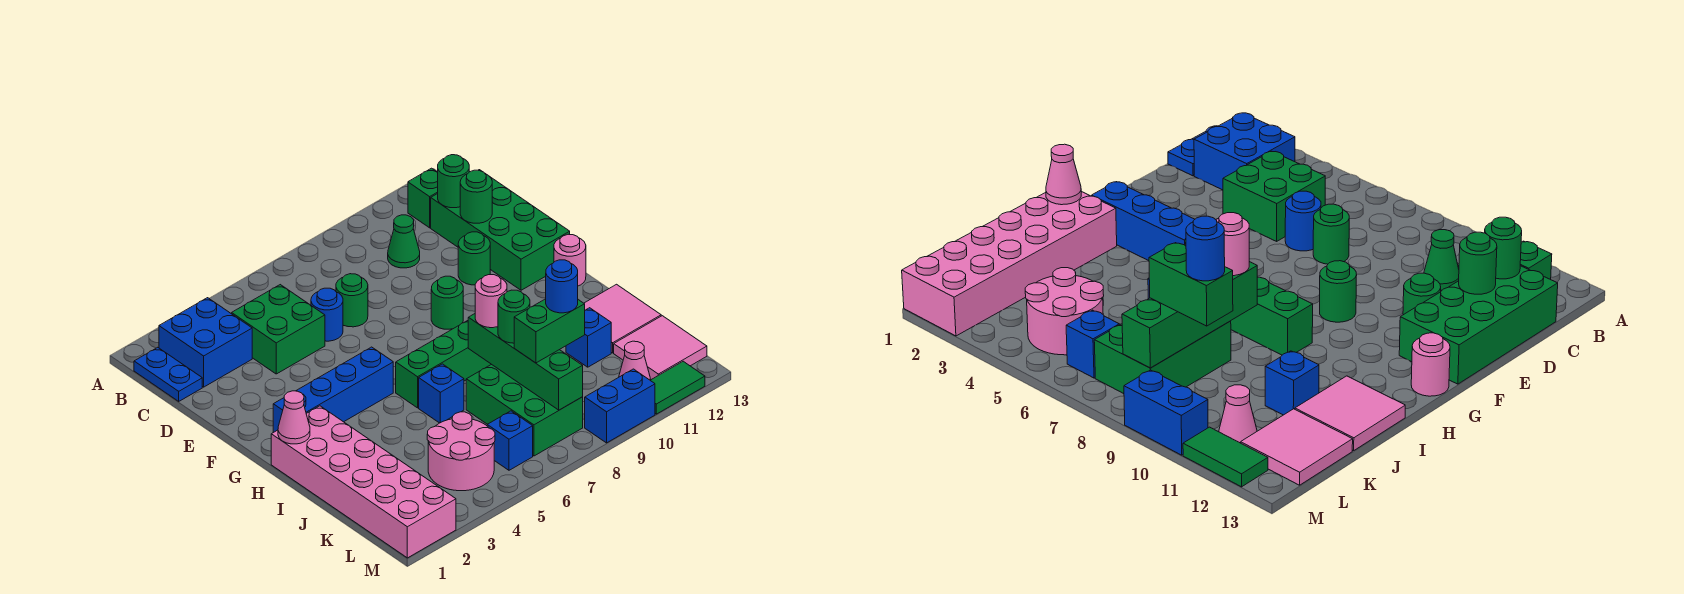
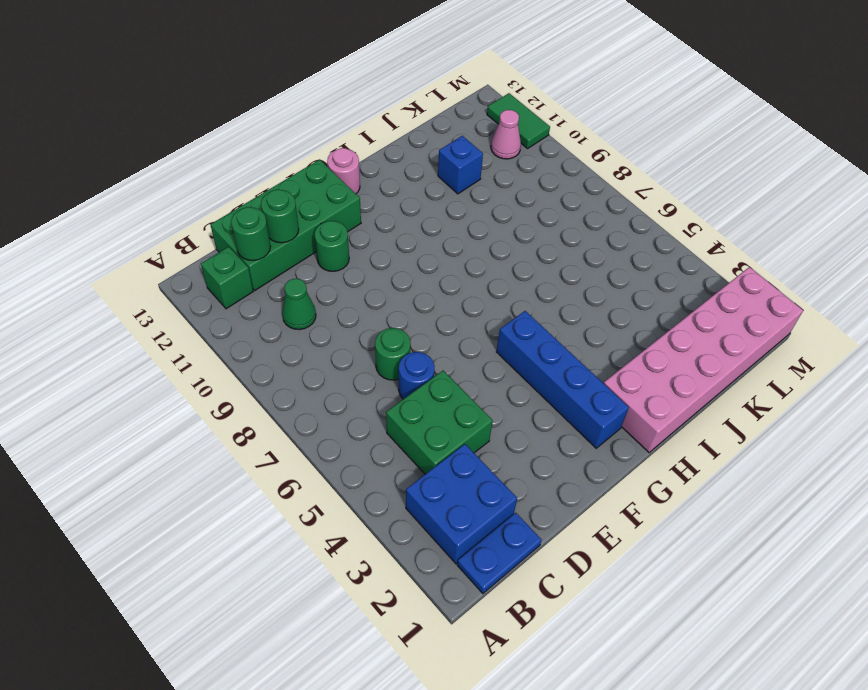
none -> green 1x1 round brick [431,276,463,329]
none -> green 1x4 brick [396,321,491,408]
none -> blue 1x1 brick [419,364,464,423]
none -> pink 2x2 tile [584,284,661,353]

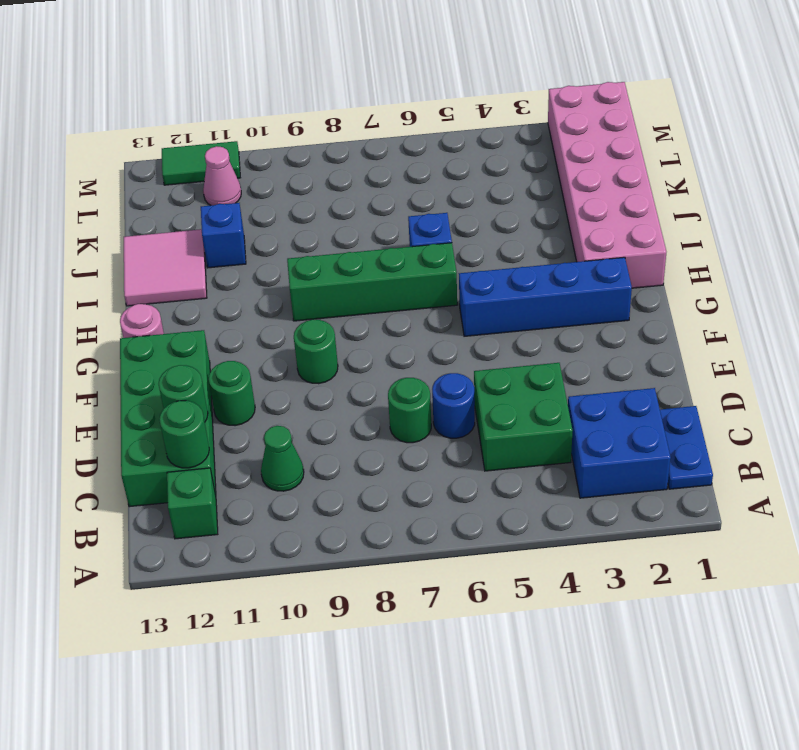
none -> green 2x3 brick [466,364,583,456]
none -> pink 2x2 round brick [427,412,495,491]
none -> pink 2x2 tile [614,316,707,380]
none -> blue 1x1 brick [487,411,533,470]

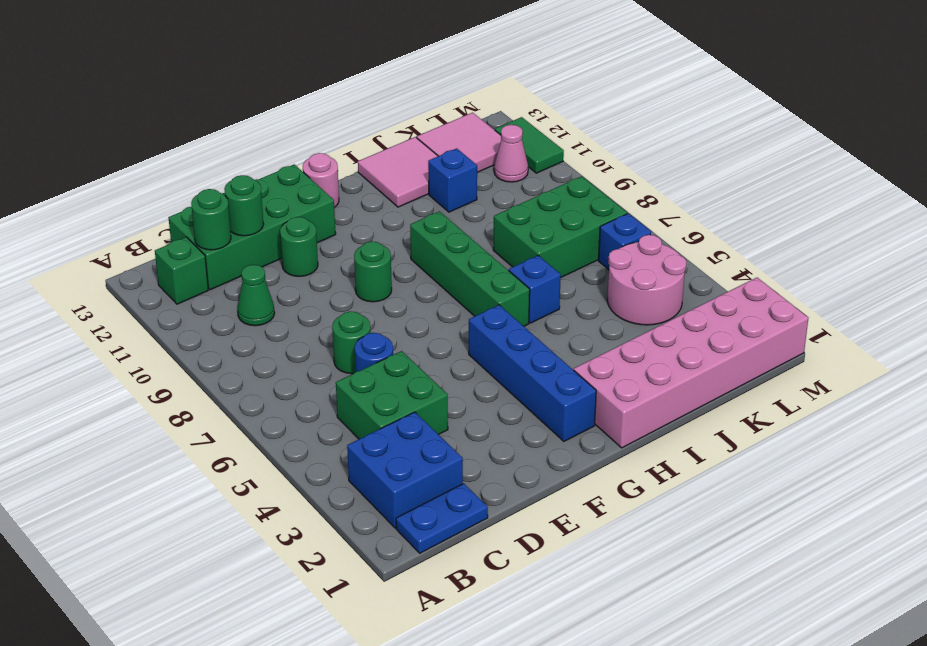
none -> blue 1x2 brick [585,369,655,443]
none -> pink 1x1 cone [278,391,310,444]
none -> green 1x4 brick [468,314,583,410]
none -> pink 1x1 round brick [475,275,507,328]

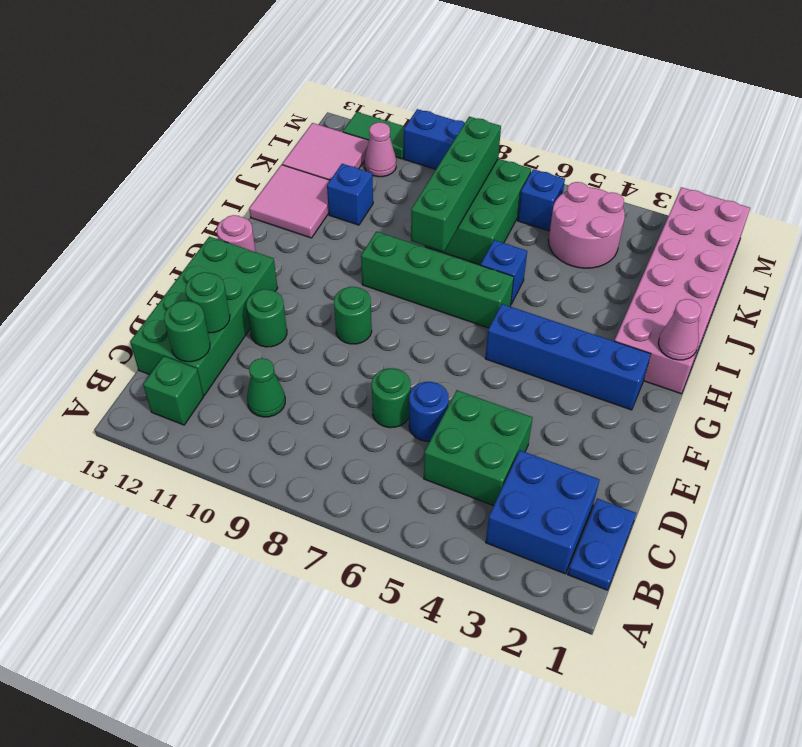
none -> pink 1x1 round brick [475,275,507,328]
none -> green 1x1 round brick [498,290,530,343]
none -> green 1x2 brick [514,299,585,363]
none -> blue 1x1 round brick [546,260,578,313]

